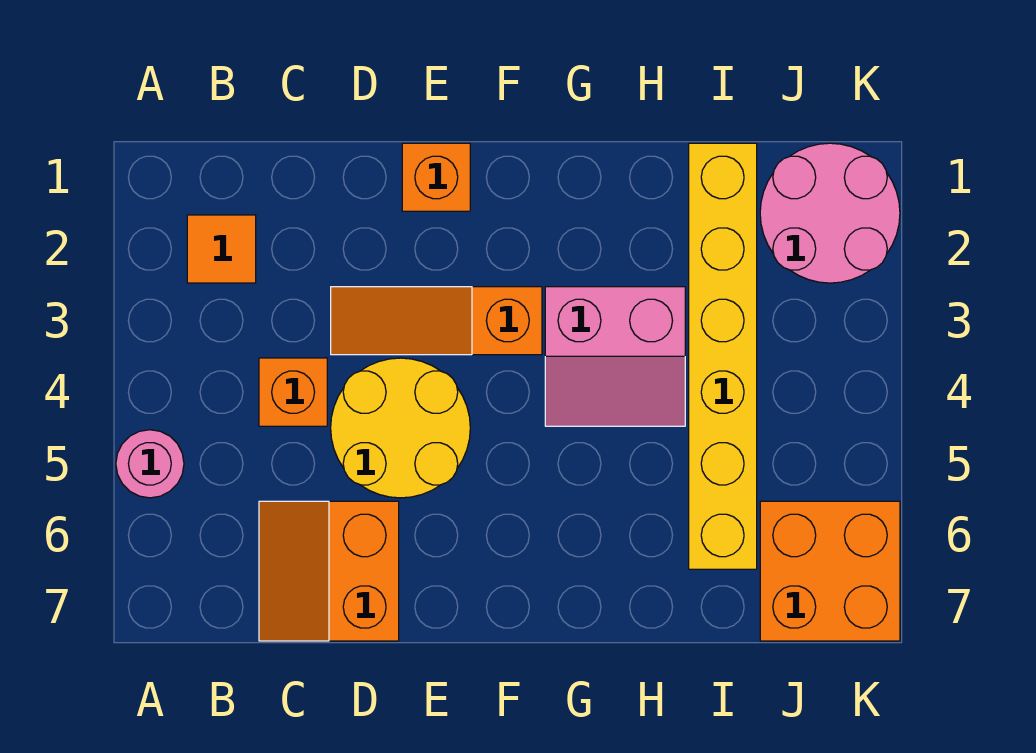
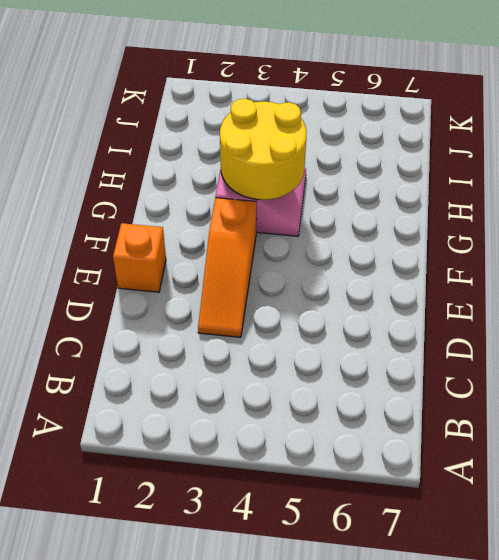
yellow 2x2 round brick [220,99,307,200] -> yellow 2x2 round brick moved to [331,358,470,498]
none -> pink 1x1 round brick [116,430,184,498]
none -> orange 1x1 tile [187,215,256,283]

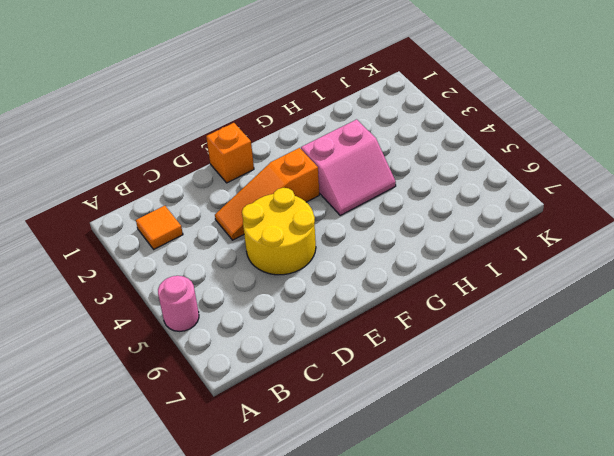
none -> orange 1x1 brick [259,358,327,426]
none -> orange 2x2 slope [259,501,399,641]

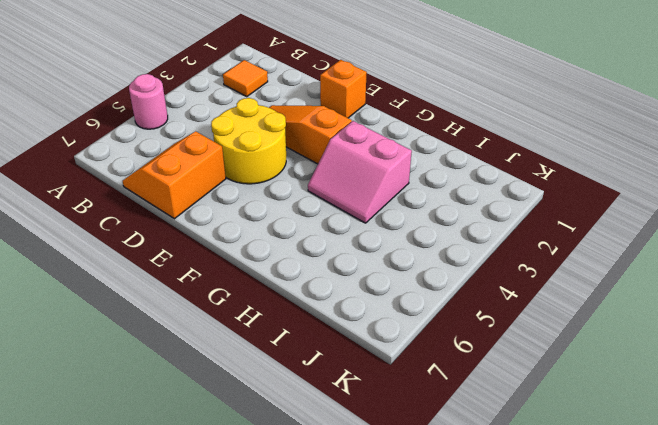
none -> orange 1x1 brick [259,358,327,426]
none -> yellow 1x6 brick [689,143,757,569]

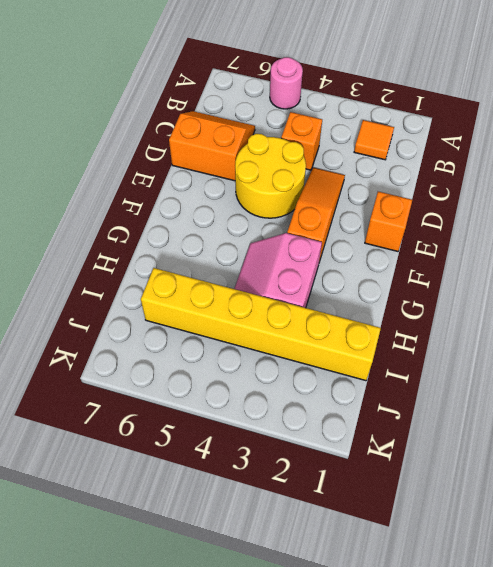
none -> pink 2x2 round brick [760,143,900,283]
none -> orange 2x2 brick [760,501,900,641]

